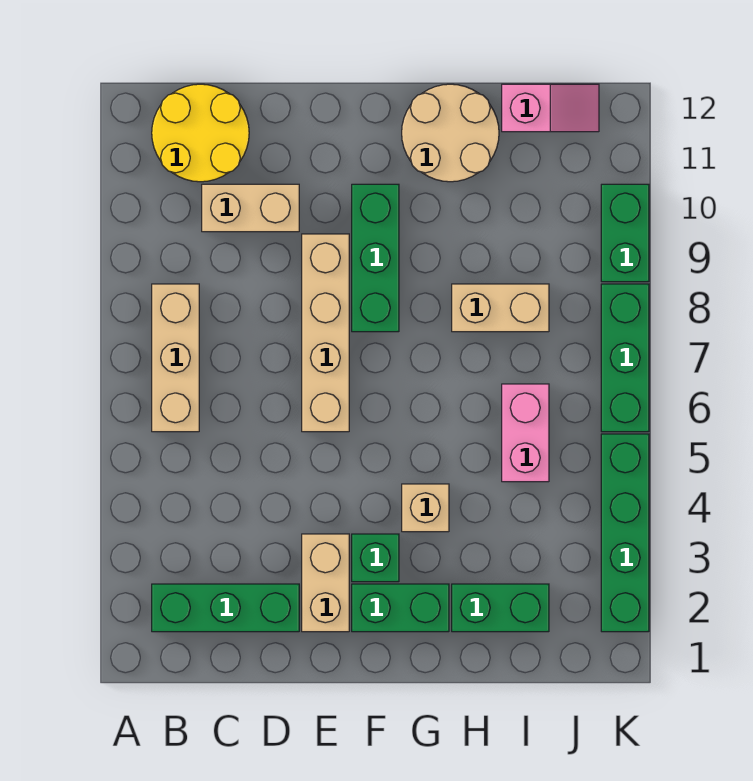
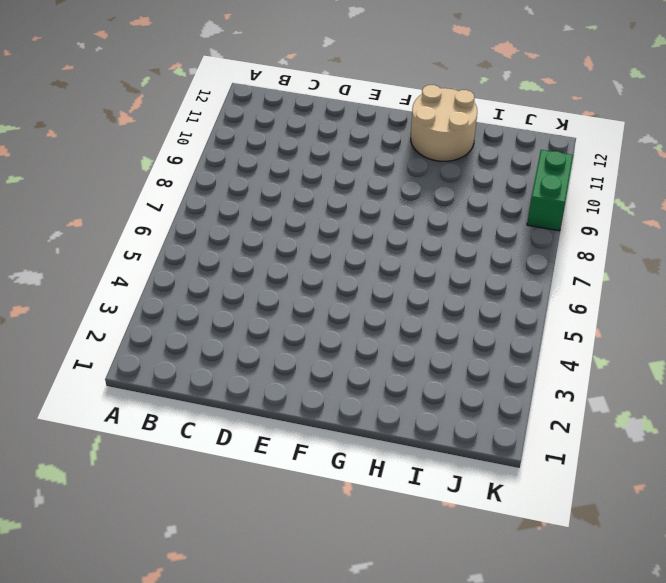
none -> green 1x3 brick [152,584,299,632]
none -> tan 1x3 brick [152,284,199,432]
none -> yellow 2x2 round brick [152,84,249,182]

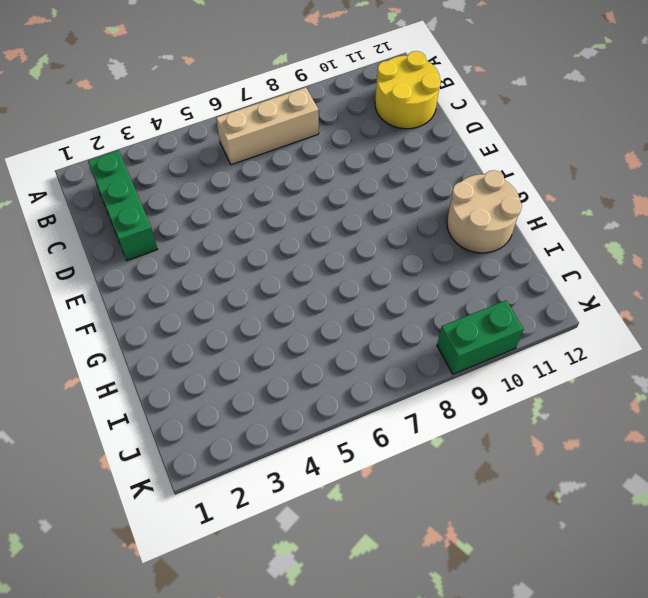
none -> tan 1x2 brick [202,184,299,232]
none -> tan 1x2 brick [302,534,349,632]
none -> tan 1x4 brick [302,234,349,432]

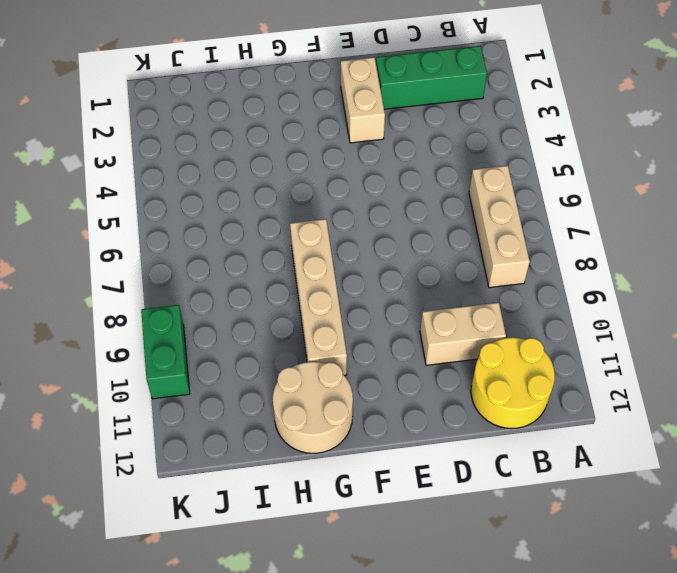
tan 1x4 brick [290,219,347,375] -> tan 1x4 brick moved to [302,234,349,432]
none -> green 1x2 brick [352,584,449,632]
none -> green 1x1 brick [352,534,399,582]
none -> green 1x3 brick [352,184,399,332]

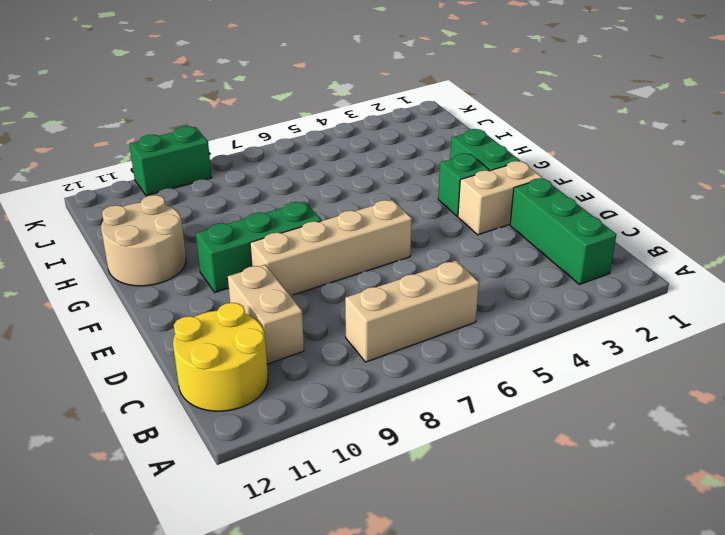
none -> tan 1x1 brick [402,484,449,532]
none -> green 1x2 brick [452,584,549,632]
none -> tan 1x2 brick [452,284,549,332]

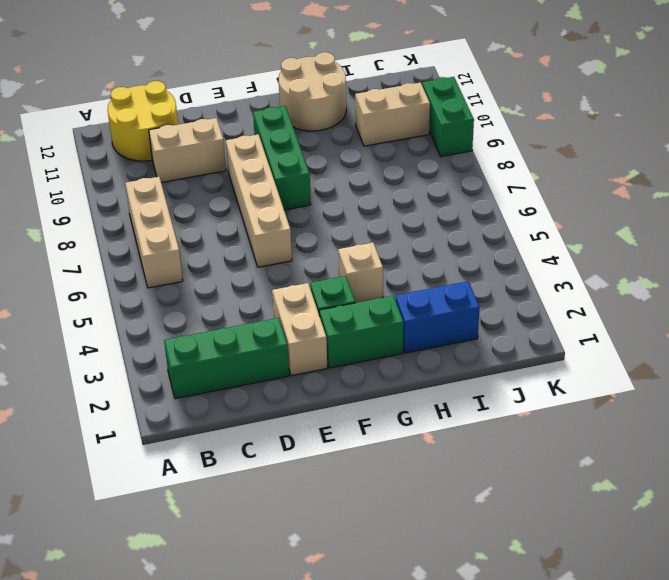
blue 1x2 brick [395,281,480,353] -> green 1x2 brick [452,584,549,632]
tan 1x2 brick [355,83,430,146] -> tan 1x2 brick moved to [452,284,549,332]
none -> pink 1x2 brick [502,384,549,482]
none -> pink 1x2 slope [502,84,599,132]
none -> green 1x4 brick [601,434,649,632]

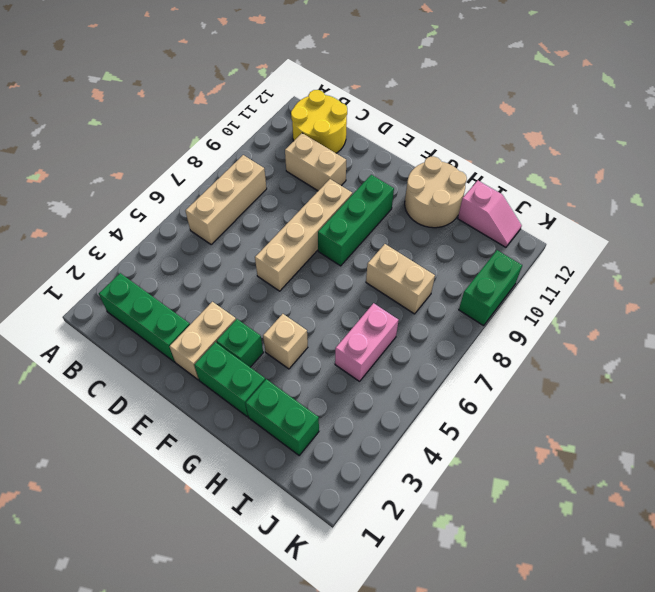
none -> green 1x4 brick [601,434,649,632]
none -> green 1x3 brick [601,284,649,432]

